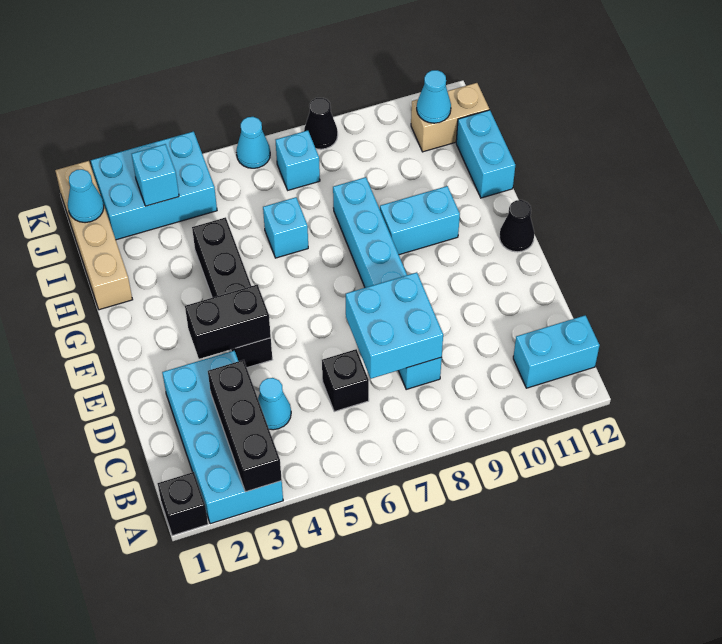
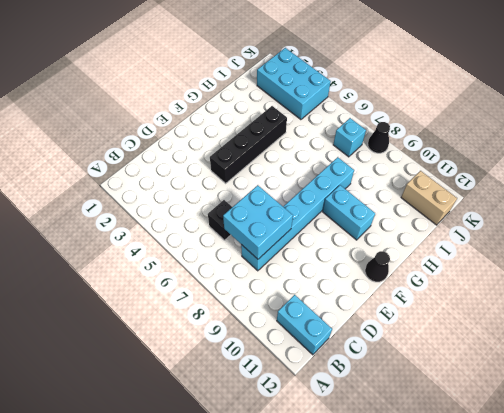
none -> black 1x1 brick [157,472,208,536]
none -> cyan 2x4 brick [162,351,283,524]
none -> cyan 1x1 cone [258,378,291,430]

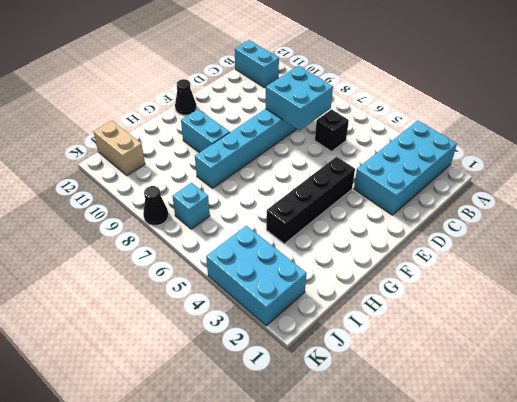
none -> black 1x1 brick [157,472,208,536]
none -> cyan 1x1 cone [258,378,291,430]
none -> tan 1x4 brick [55,161,133,310]

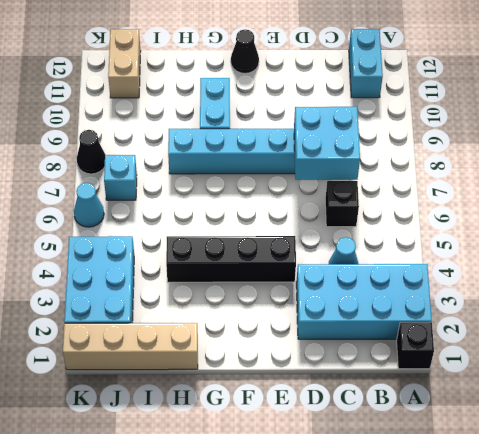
none -> cyan 1x1 brick [263,197,308,258]
none -> cyan 1x2 brick [456,110,515,198]
none -> black 1x3 brick [208,360,282,492]

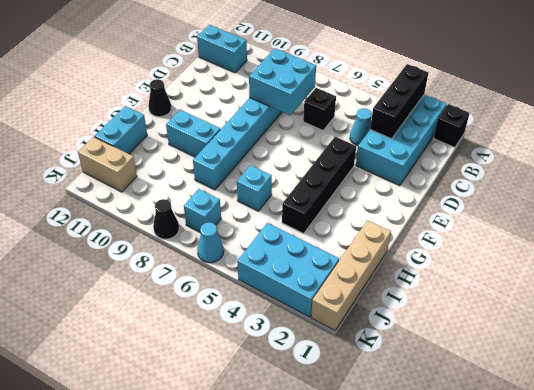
none -> black 1x2 brick [185,285,271,359]
none -> cyan 1x1 cone [68,169,104,223]
none -> cyan 1x1 brick [132,144,179,206]

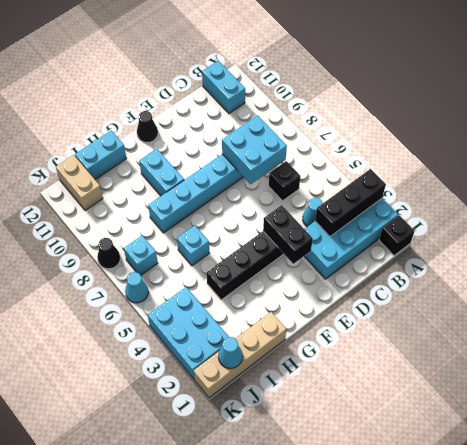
none -> cyan 1x1 brick [132,144,179,206]
none -> cyan 1x1 cone [417,70,451,123]

